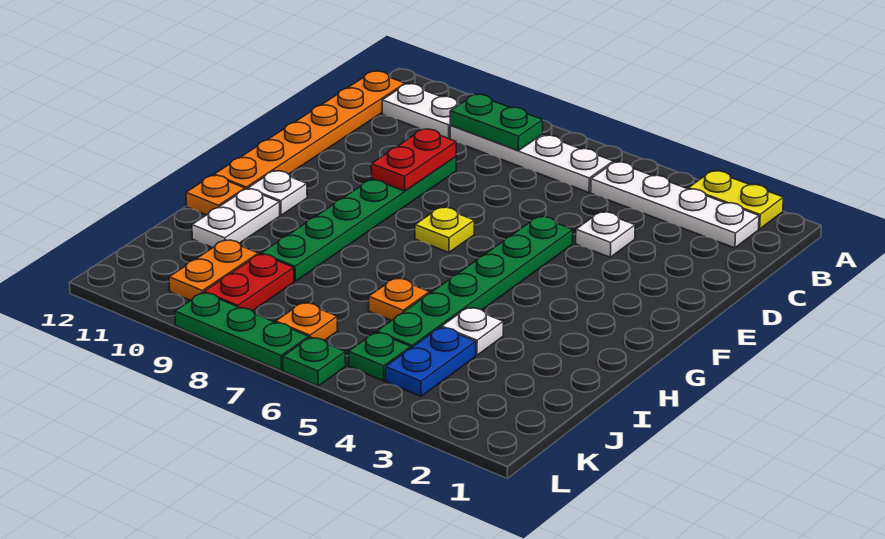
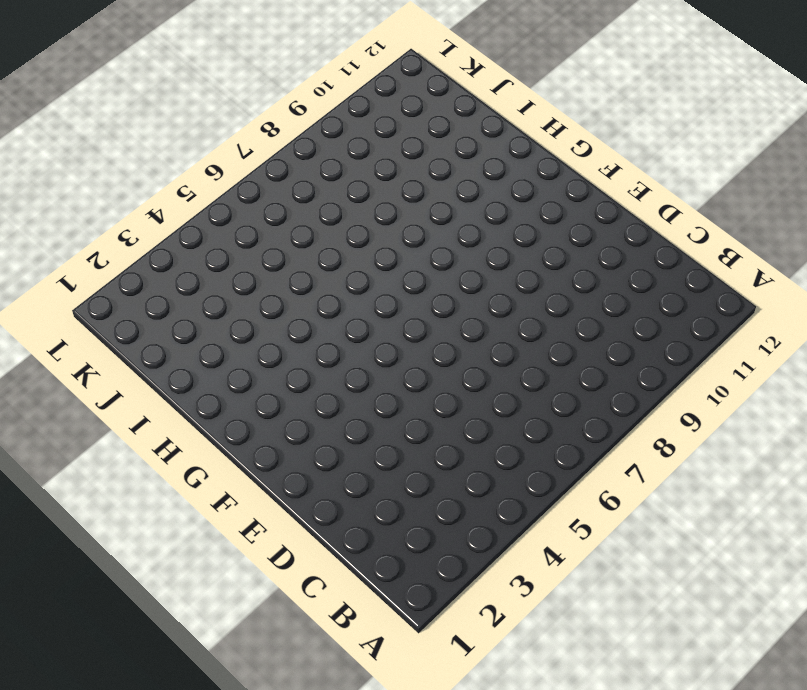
none -> yellow 1x2 plate [688,171,784,229]
none -> white 1x4 plate [591,162,759,248]
none -> white 1x4 plate [450,126,613,192]

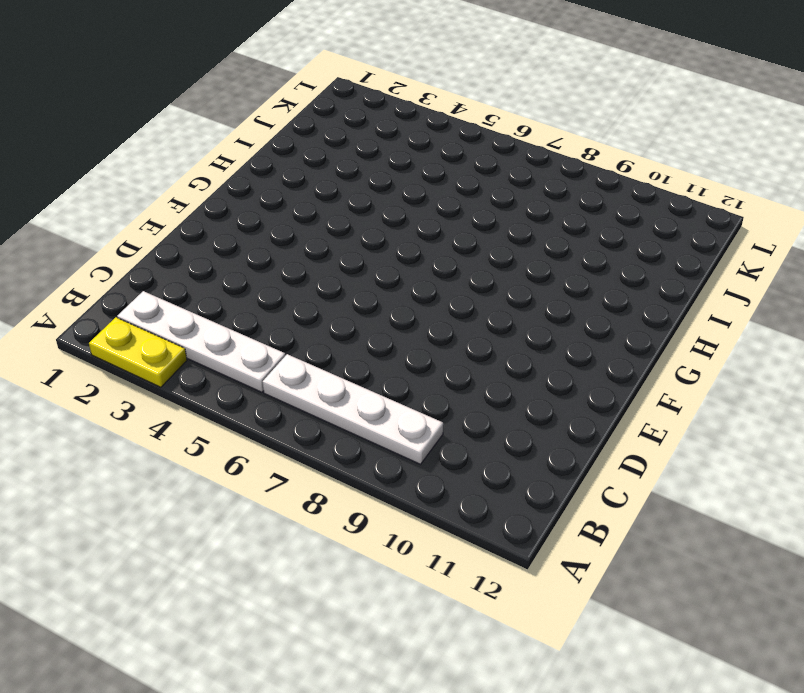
none -> white 1x2 plate [382,84,460,139]
none -> orange 1x6 plate [214,71,405,189]
none -> white 1x1 plate [576,212,635,257]

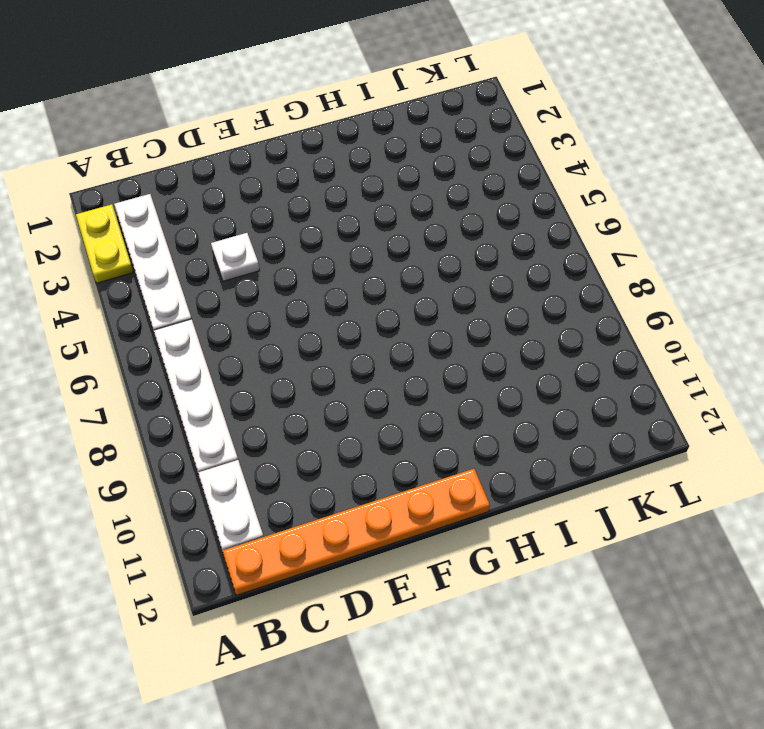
none -> green 1x6 plate [262,157,456,281]
none -> green 1x6 plate [377,216,573,348]
none -> yellow 1x1 plate [415,207,474,253]

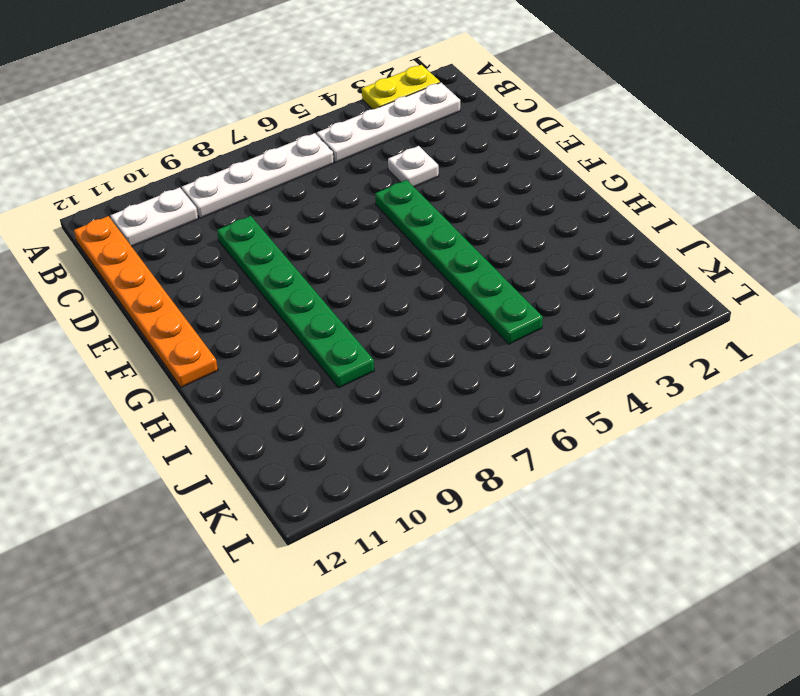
none -> yellow 1x1 plate [415,207,474,253]
none -> white 1x1 plate [248,171,307,215]
none -> white 1x2 plate [192,189,280,248]

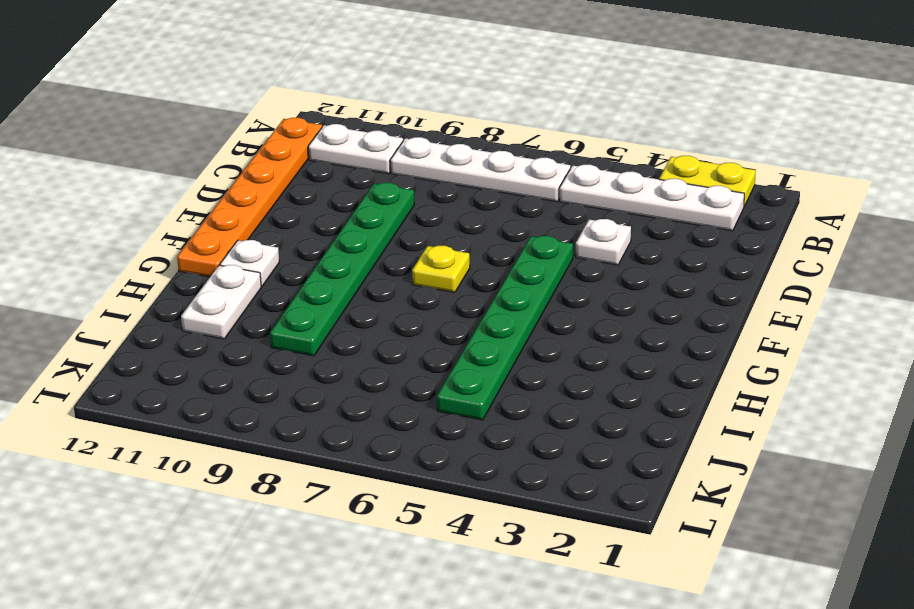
none -> orange 1x1 plate [186,175,245,215]
none -> white 1x1 plate [442,307,503,355]
none -> orange 1x1 plate [369,278,430,321]

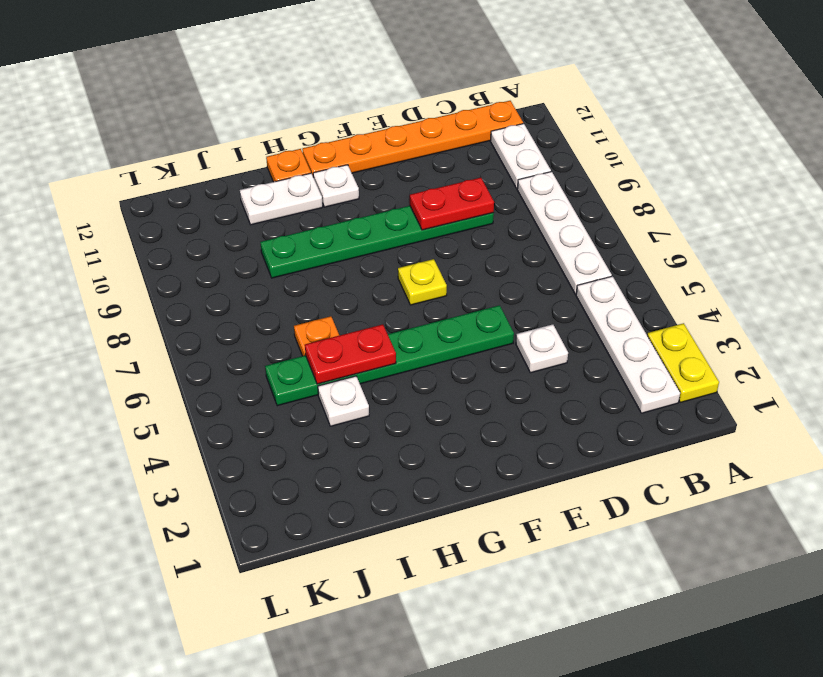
red 1x2 plate [305,324,396,384] -> red 1x2 plate moved to [204,254,294,311]
none -> blue 1x2 plate [386,327,476,396]
none -> orange 1x2 plate [169,240,258,300]
none -> green 1x1 plate [348,332,411,381]

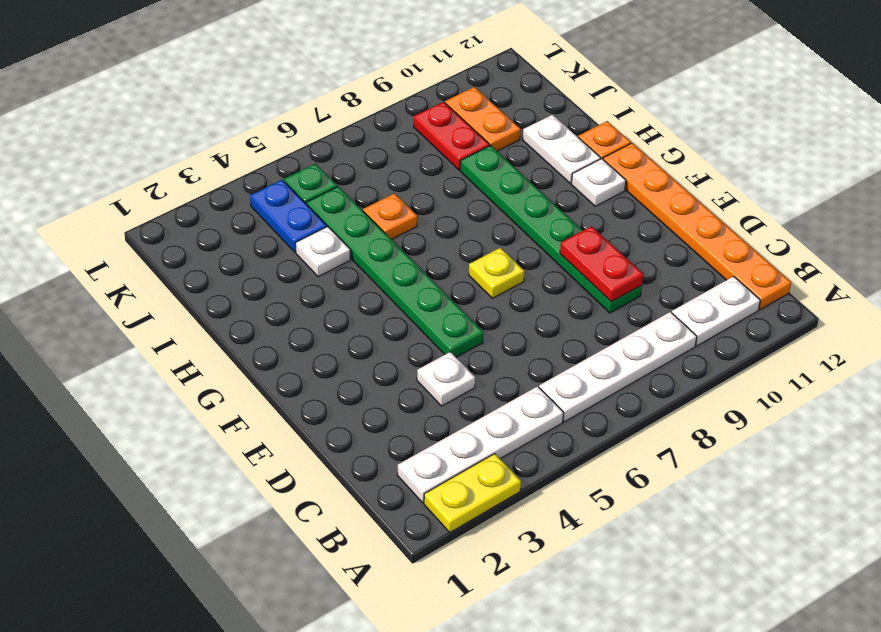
none -> orange 1x1 plate [276,302,338,341]
none -> green 1x1 plate [283,337,346,386]
none -> green 1x3 plate [175,293,309,371]

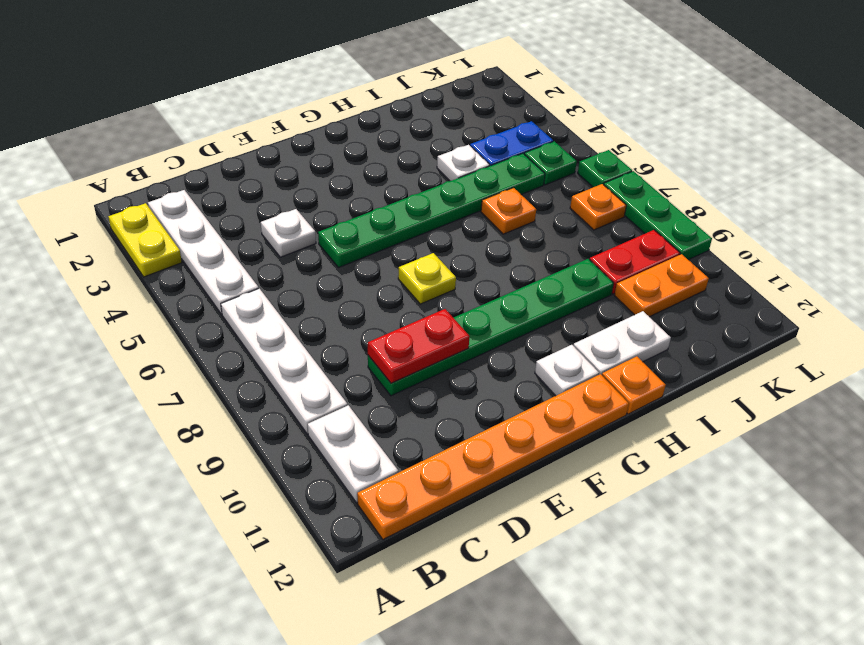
none -> green 1x2 plate [450,94,543,151]

